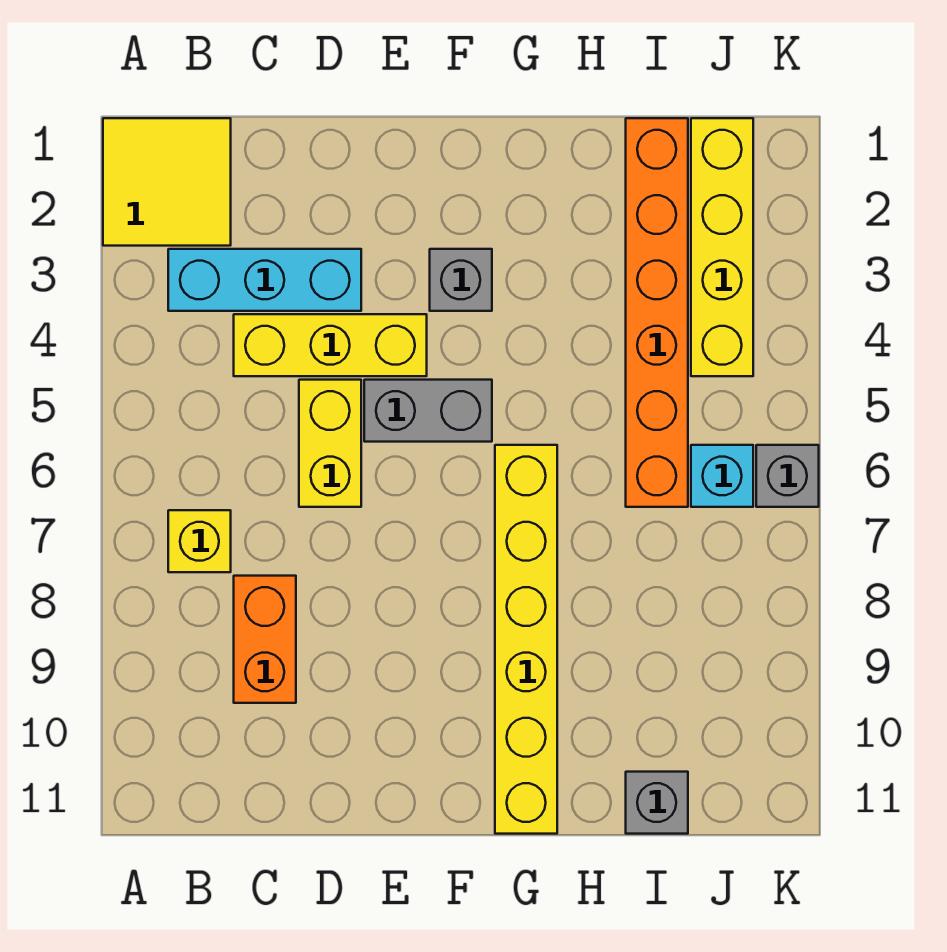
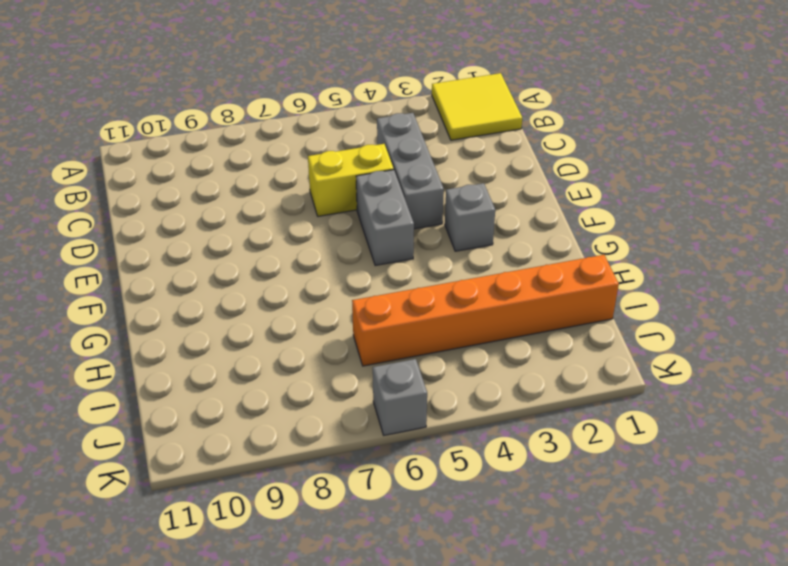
grey 1x3 brick [377,113,444,229] -> yellow 1x3 brick [234,314,427,376]
none -> cyan 1x3 brick [168,249,361,311]
none -> yellow 1x1 brick [168,510,231,572]
none -> orange 1x2 brick [234,576,296,703]

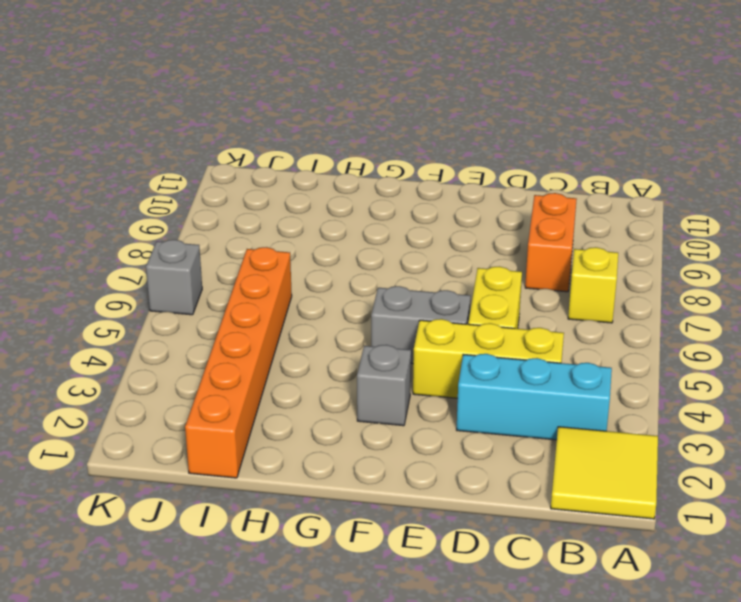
none -> yellow 1x6 brick [495,445,557,834]
none -> grey 1x1 brick [626,772,688,834]
none -> yellow 1x4 brick [691,118,753,376]

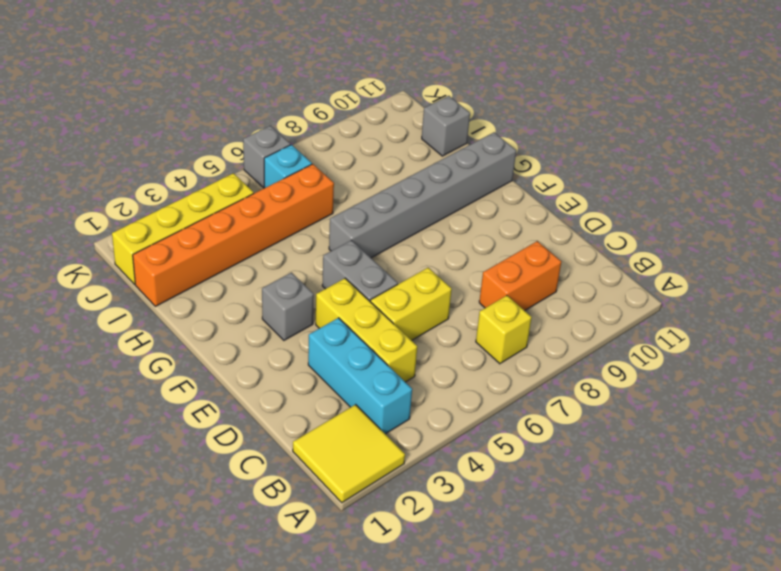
grey 1x6 brick [329,132,516,258] -> yellow 1x6 brick [495,445,557,834]

